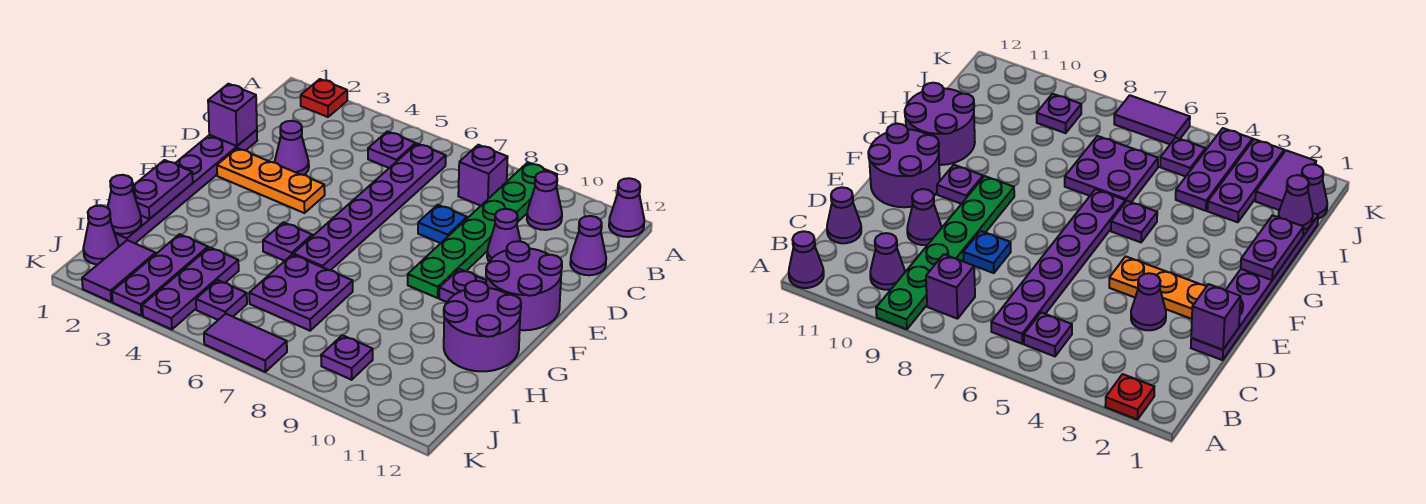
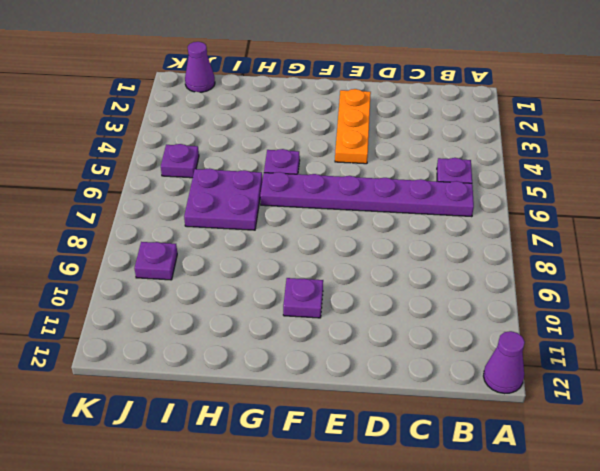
none -> red 1x1 plate [301,79,347,117]
none -> green 1x6 plate [408,162,557,298]
none -> purple 1x1 brick [458,145,508,206]

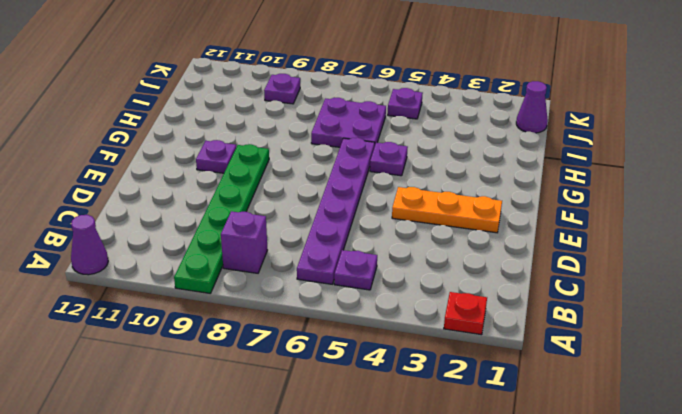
none -> purple 1x1 cone [527,171,562,230]
none -> purple 1x1 cone [570,216,606,275]
none -> purple 1x6 plate [114,130,257,246]

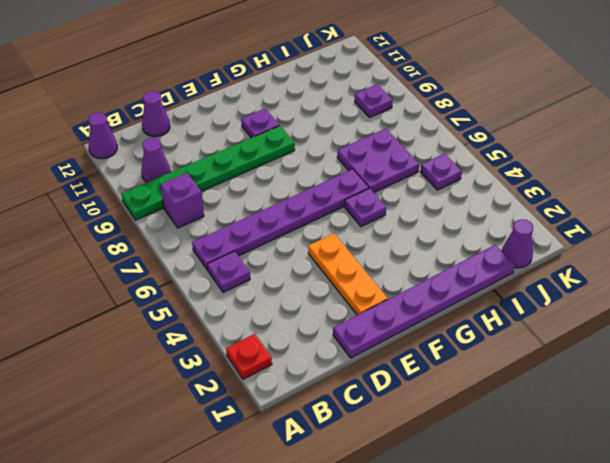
none -> purple 1x1 cone [274,121,309,175]
none -> blue 1x1 plate [418,205,467,243]
none -> purple 1x1 cone [487,209,521,261]

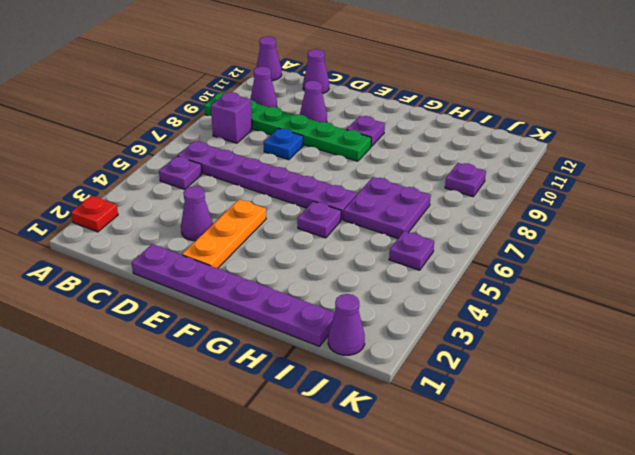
none -> purple 2x2 round brick [486,241,562,330]
none -> purple 2x2 round brick [444,281,521,371]
none -> purple 1x3 plate [112,234,208,316]

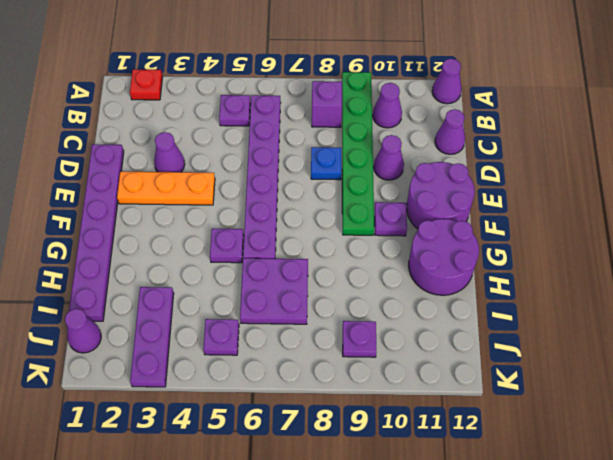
none -> purple 1x3 plate [142,247,239,330]
none -> purple 1x2 tile [82,240,156,302]
none -> purple 1x2 tile [204,314,287,372]

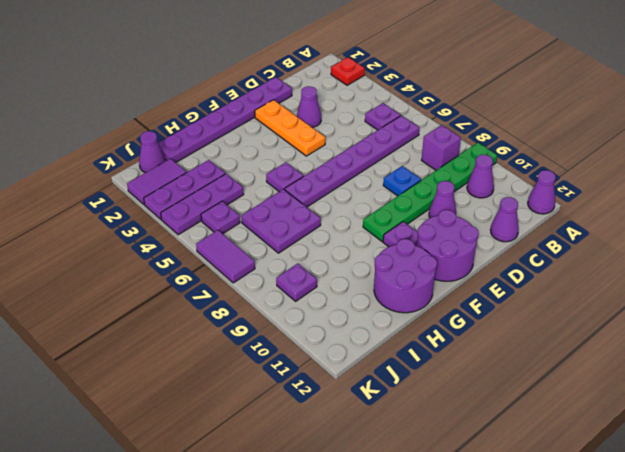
none -> purple 1x1 brick [208,84,257,146]
none -> purple 1x2 plate [132,160,193,219]
none -> purple 1x1 cone [108,175,141,234]

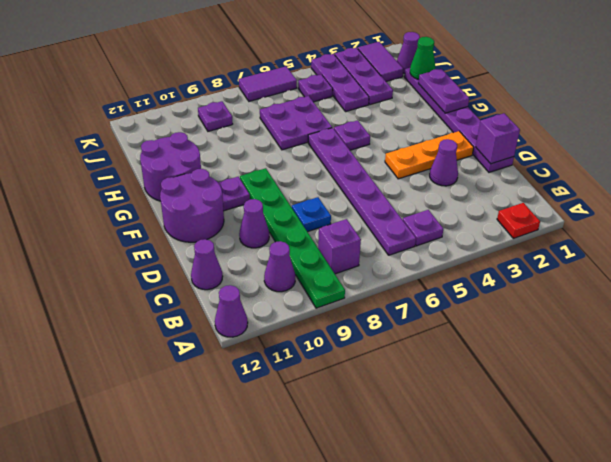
green 1x1 cone [410,37,435,79] -> purple 1x1 cone [108,175,141,234]

